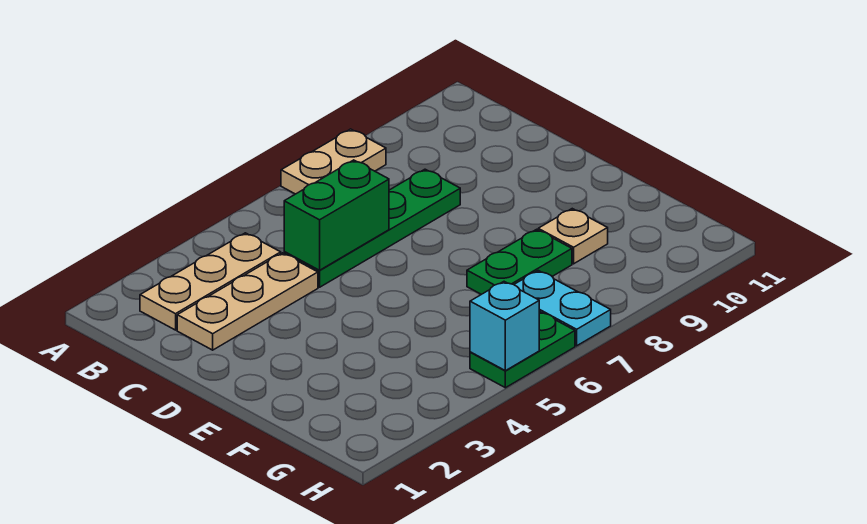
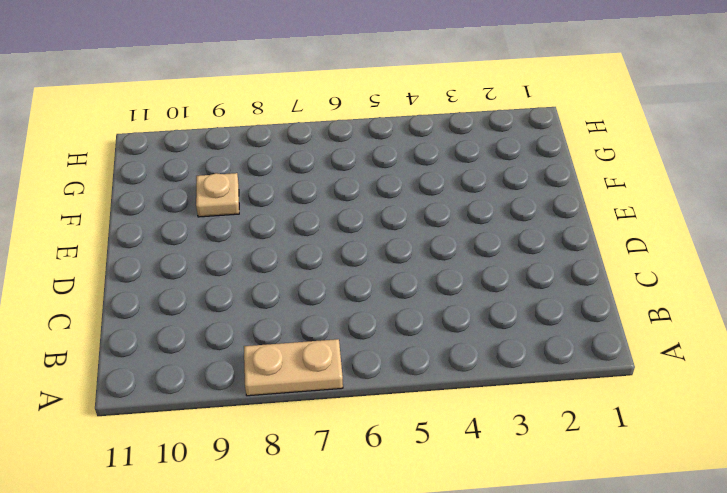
none -> tan 1x3 plate [140,233,281,330]
none -> tan 1x3 plate [177,253,318,350]

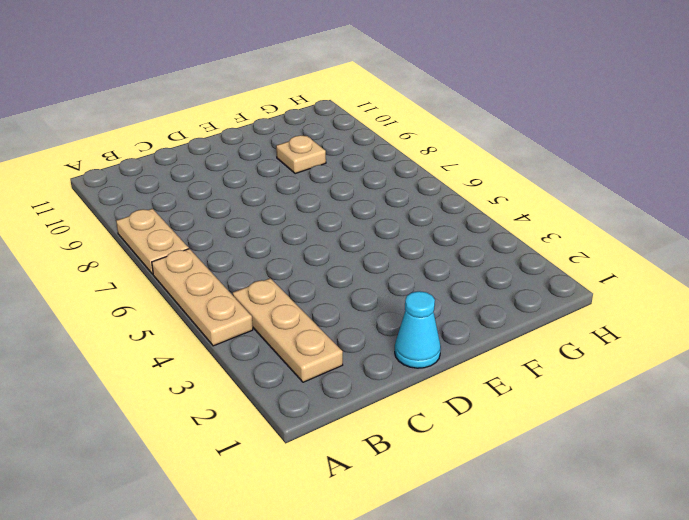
tan 1x3 plate [152,249,253,346] -> tan 1x3 plate moved to [177,253,318,350]
cyan 1x1 cone [395,291,441,368] -> none
none -> green 1x4 plate [284,169,460,287]
none -> green 1x2 plate [467,229,572,294]

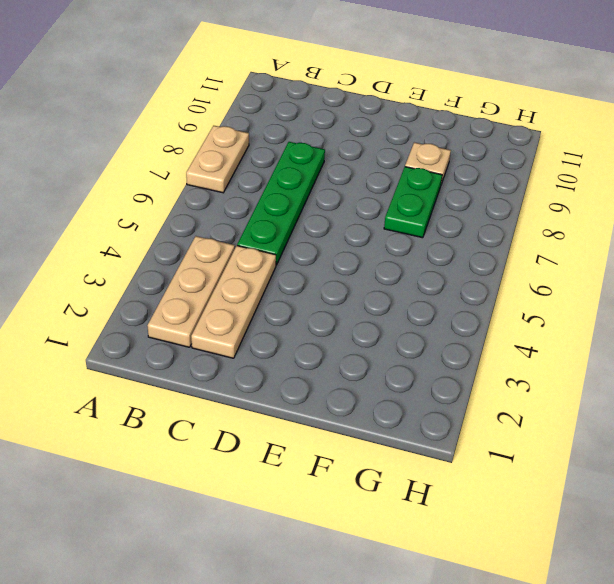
none -> cyan 1x2 plate [514,271,611,346]
none -> green 1x2 plate [470,311,575,388]

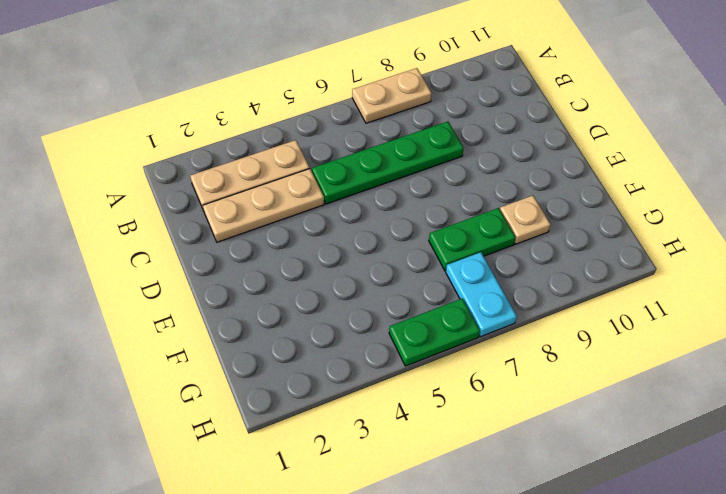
none -> green 1x2 brick [284,160,389,270]
none -> cyan 1x1 brick [470,282,539,371]

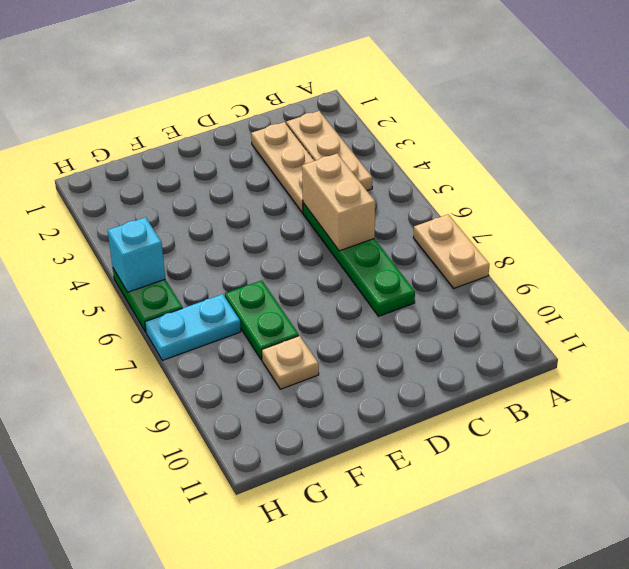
tan 1x2 brick [302,153,375,251] -> green 1x2 brick [284,160,389,270]

